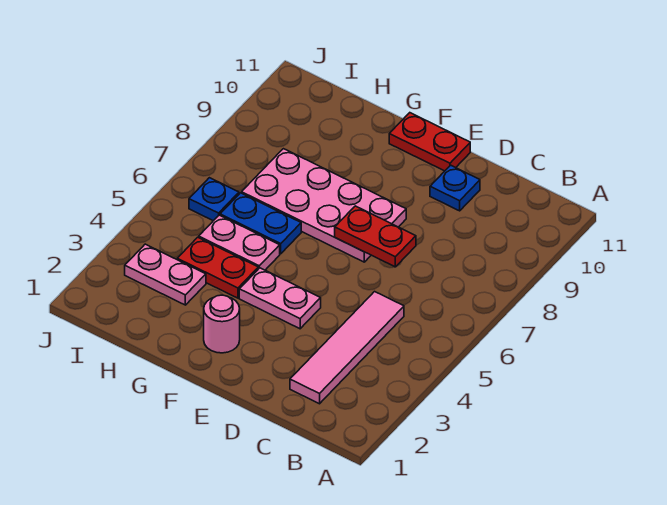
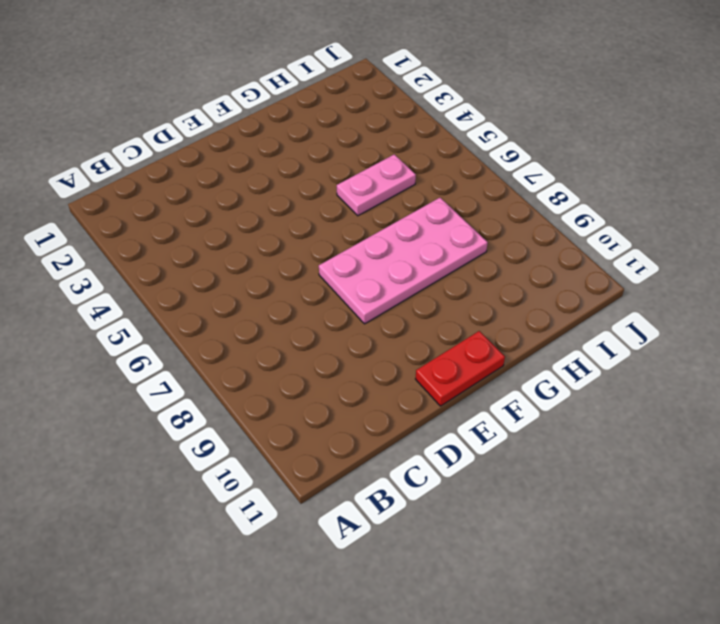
none -> pink 1x4 tile [290,292,404,404]
none -> blue 1x1 plate [430,165,480,211]
none -> pink 1x2 plate [239,268,321,329]

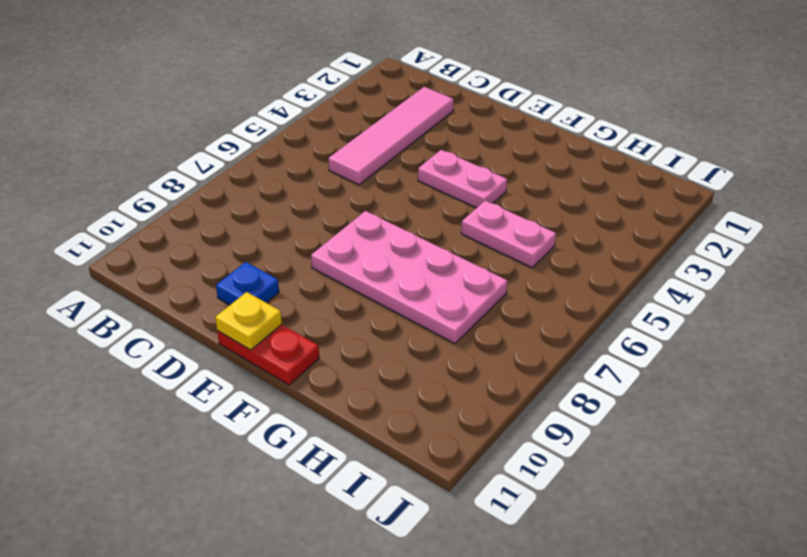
yellow 1x1 plate [215,292,282,350] -> none
none -> pink 1x1 round brick [204,295,240,353]
none -> red 1x2 plate [177,237,258,298]
none -> blue 1x2 plate [220,193,301,254]

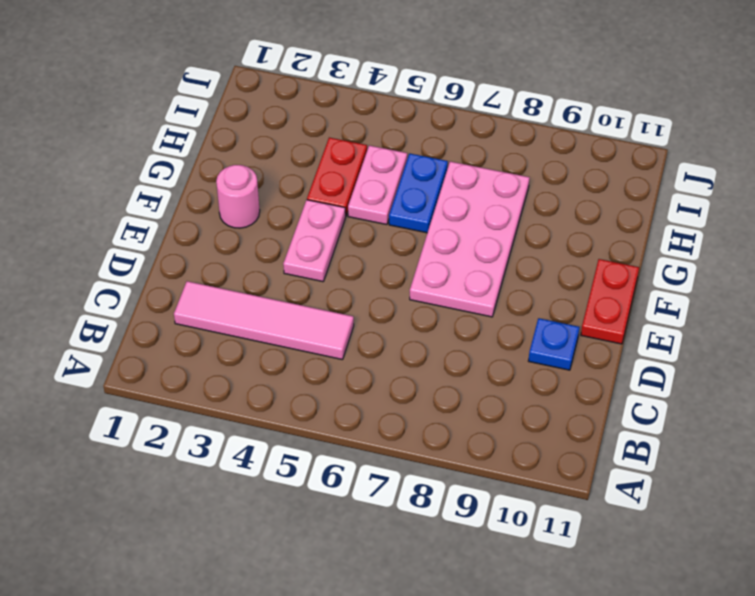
none -> pink 1x2 plate [125,244,206,305]
none -> blue 1x1 plate [189,178,239,221]
none -> red 1x2 plate [335,206,416,267]

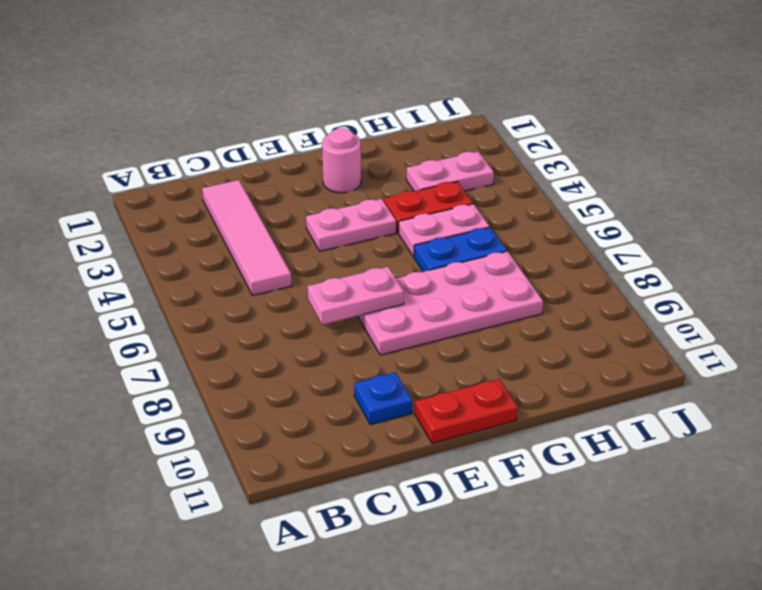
pink 1x2 plate [307,267,404,325] -> red 1x2 plate [335,206,416,267]
none -> blue 1x1 plate [189,178,239,221]

